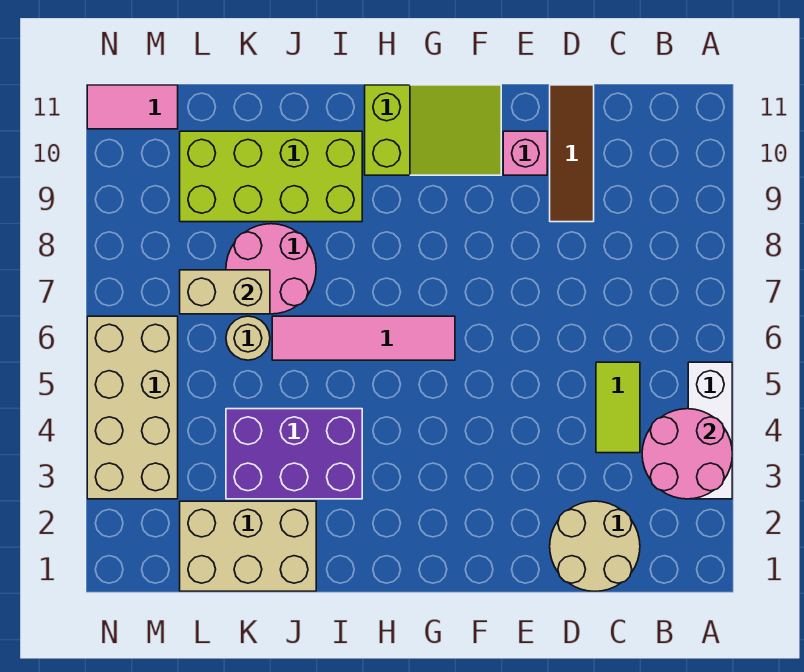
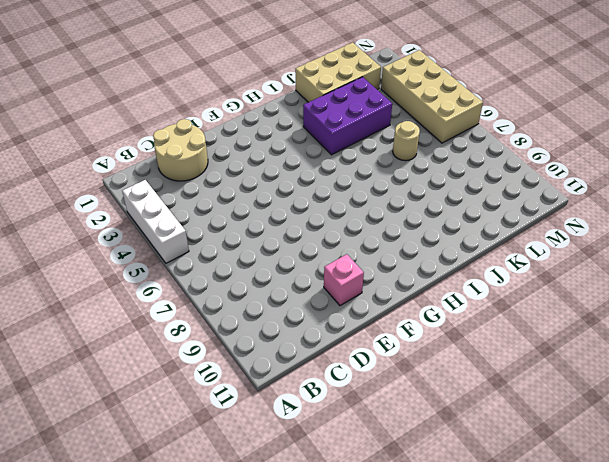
none -> lime 1x2 tile [596,362,640,453]
none -> brown 1x3 tile [550,85,594,222]
none -> lime 2x3 slope [365,85,501,175]

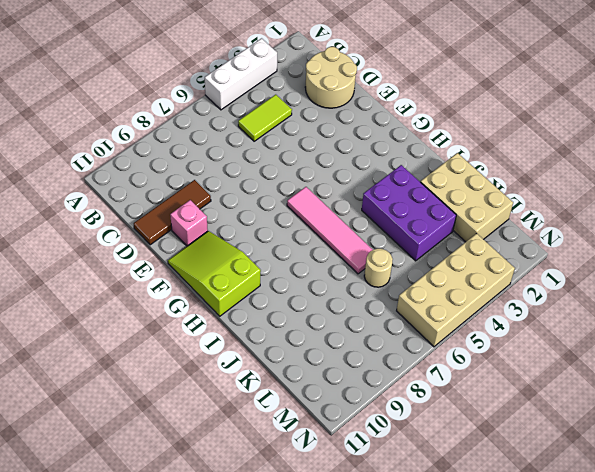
none -> lime 2x4 brick [180,131,362,222]
none -> pink 2x2 round brick [226,224,316,314]
none -> pink 1x2 tile [87,85,178,129]

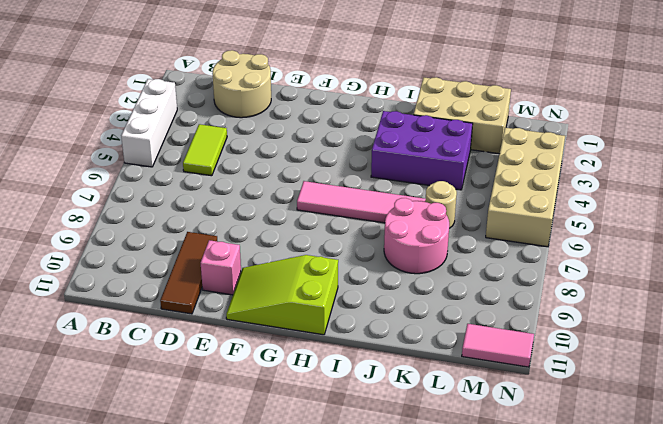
none -> lime 2x4 brick [180,131,362,222]
none -> pink 2x2 round brick [642,409,732,499]
none -> tan 1x2 brick [180,270,270,314]

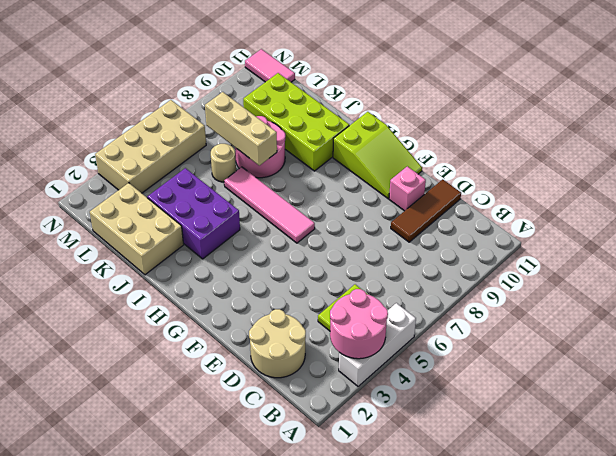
tan 1x3 brick [205,92,277,165] -> tan 1x2 brick [180,270,270,314]

